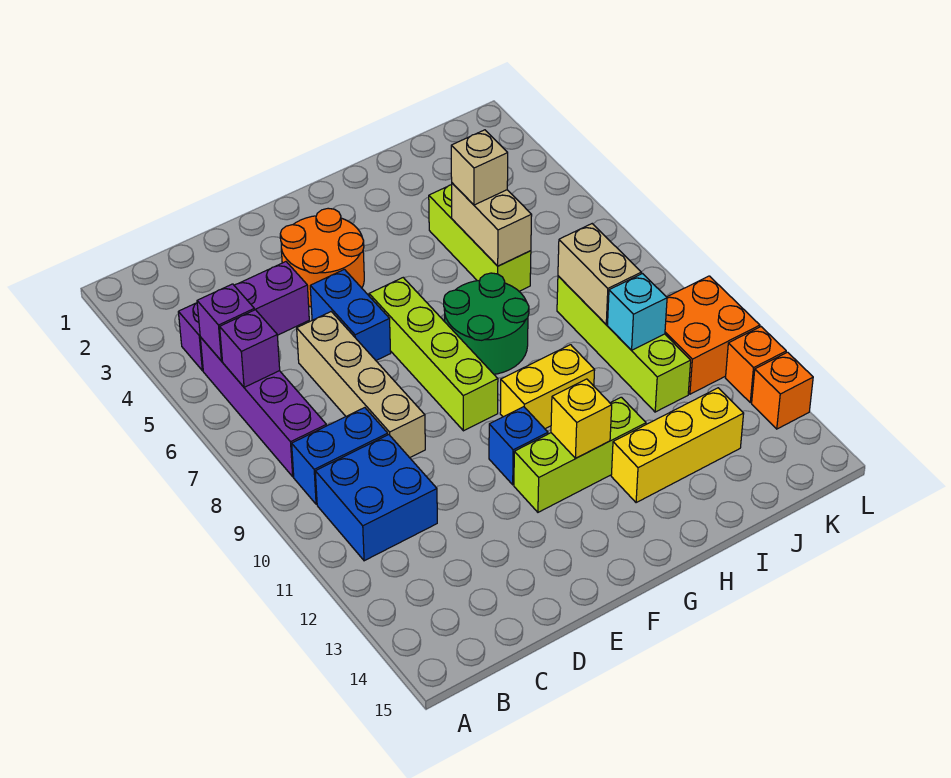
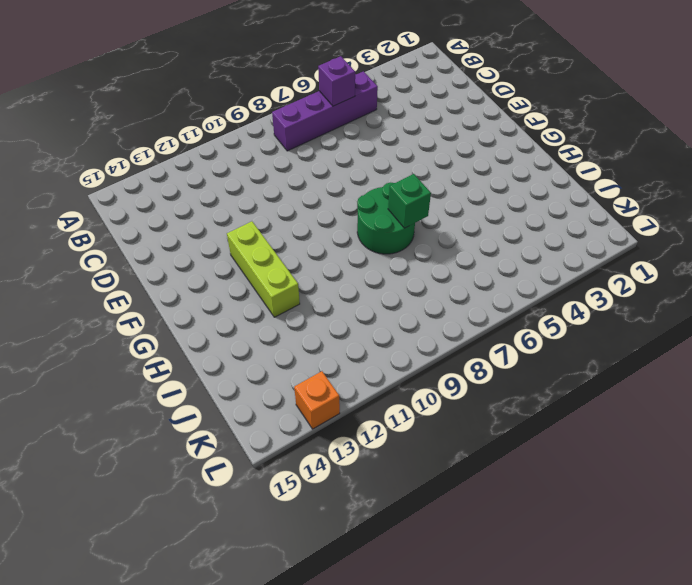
green 1x1 brick [388,174,431,228] -> none
none -> purple 1x3 brick [178,262,309,371]
none -> blue 1x2 brick [292,408,388,504]
none -> blue 2x2 brick [315,435,437,561]

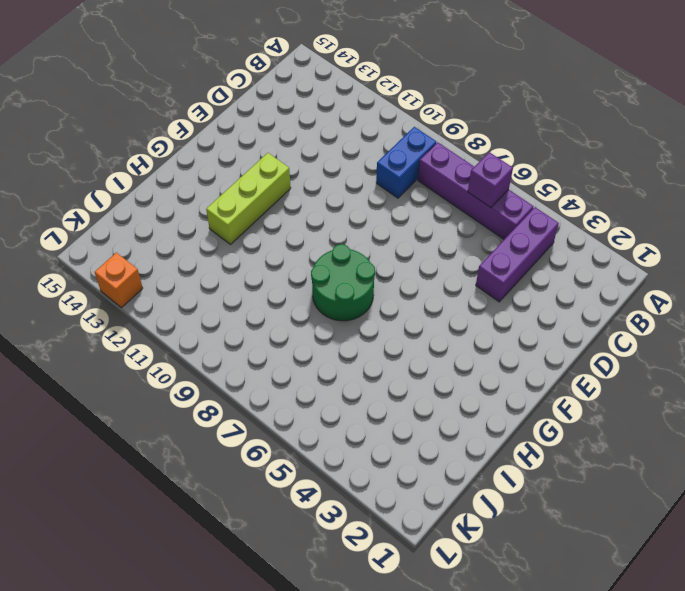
none -> blue 2x2 brick [315,435,437,561]
none -> tan 1x4 brick [297,312,425,458]
none -> orange 2x2 round brick [280,208,364,307]

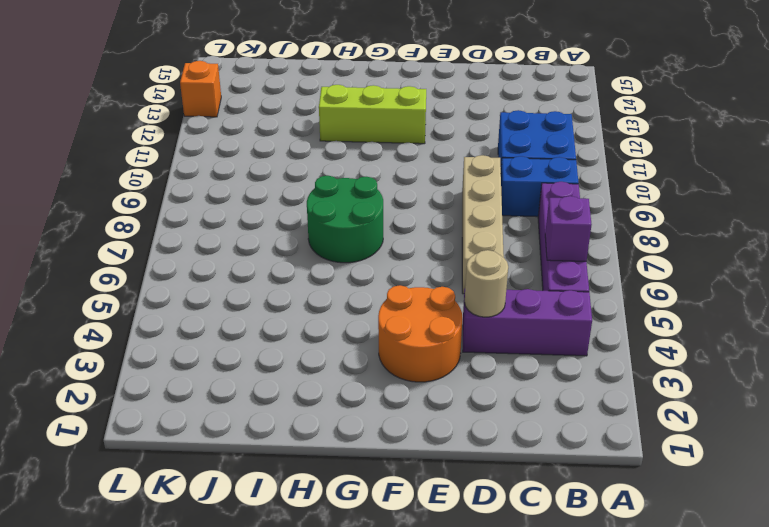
tan 1x1 round brick [465,250,508,317] -> none
none -> blue 1x2 brick [310,269,391,360]
none -> lime 1x4 brick [369,278,498,431]
none -> blue 1x1 brick [489,407,548,485]

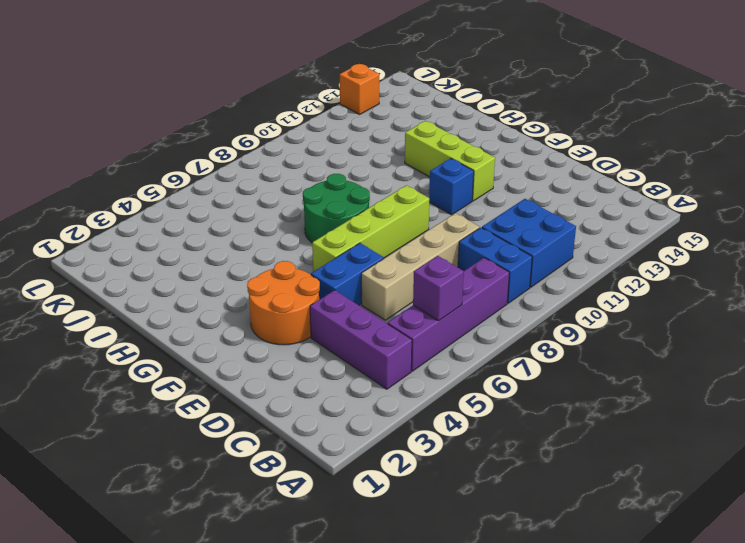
none -> yellow 1x2 brick [500,345,595,429]
none -> yellow 1x3 brick [611,388,744,503]
none -> lime 1x3 brick [429,185,531,291]

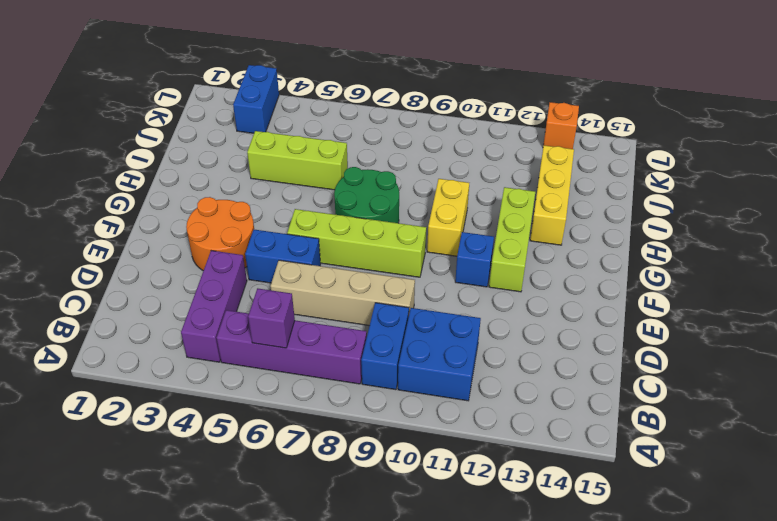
blue 1x2 brick [233,65,279,133] -> none
none -> lime 1x4 brick [557,276,691,412]
none -> orange 2x2 brick [665,276,760,394]
none -> orange 1x1 brick [726,327,786,403]

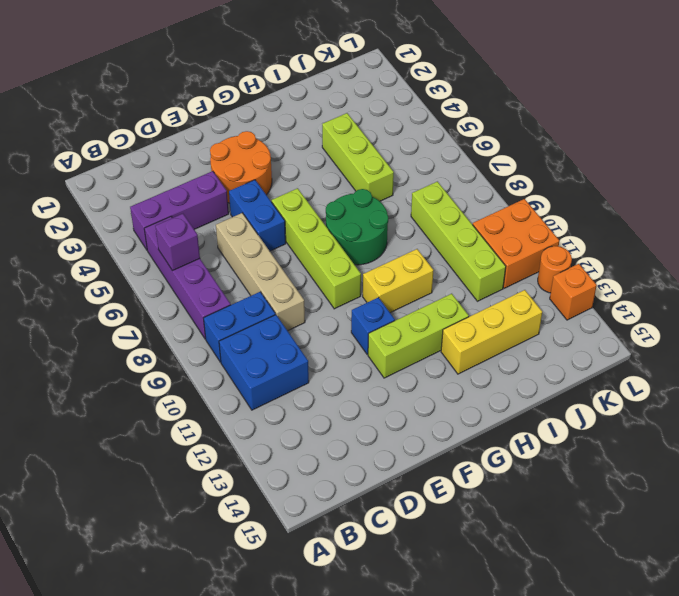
orange 1x1 round brick [538,246,572,293] -> orange 1x1 brick [726,327,786,403]
none -> purple 1x1 brick [197,284,254,361]
none -> yellow 1x1 brick [551,379,612,458]
none -> tan 1x2 brick [452,183,532,266]

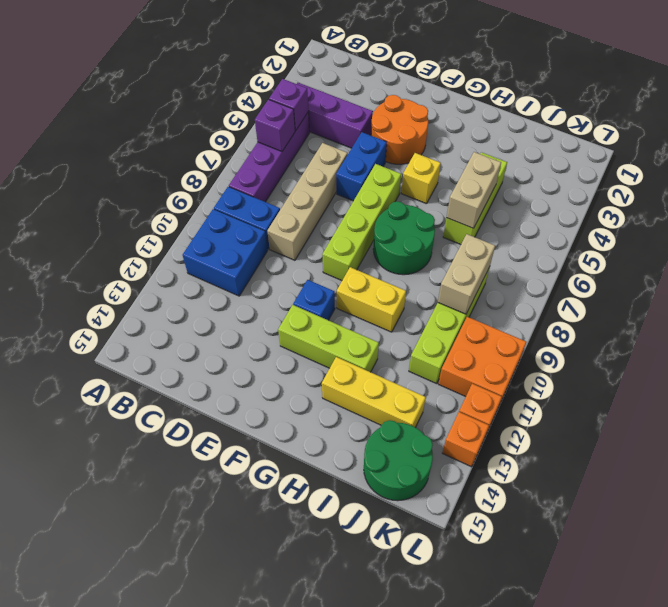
yellow 1x1 brick [401,153,441,204] -> yellow 1x1 brick moved to [551,379,612,458]
green 2x2 round brick [364,420,433,501] -> none
none -> cyan 1x1 brick [608,274,667,350]
none -> tan 1x1 brick [451,130,508,205]

